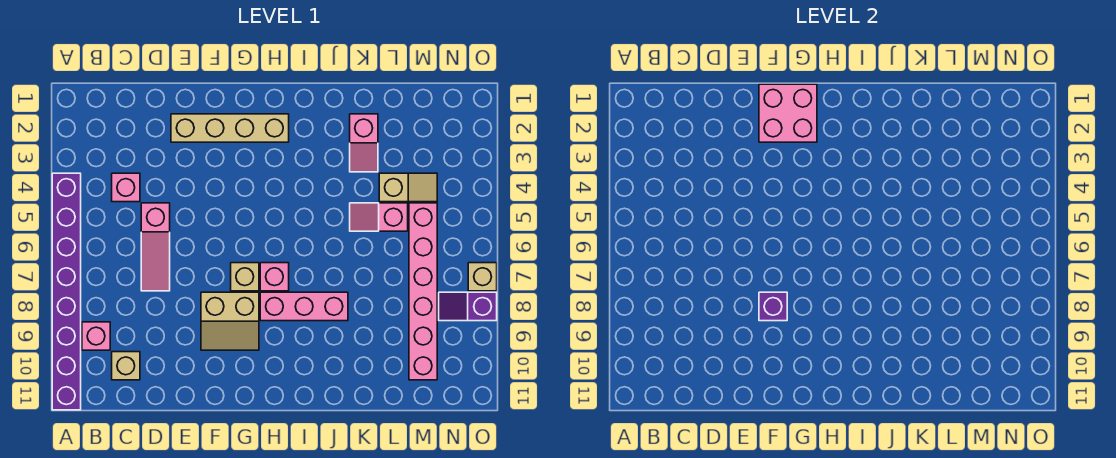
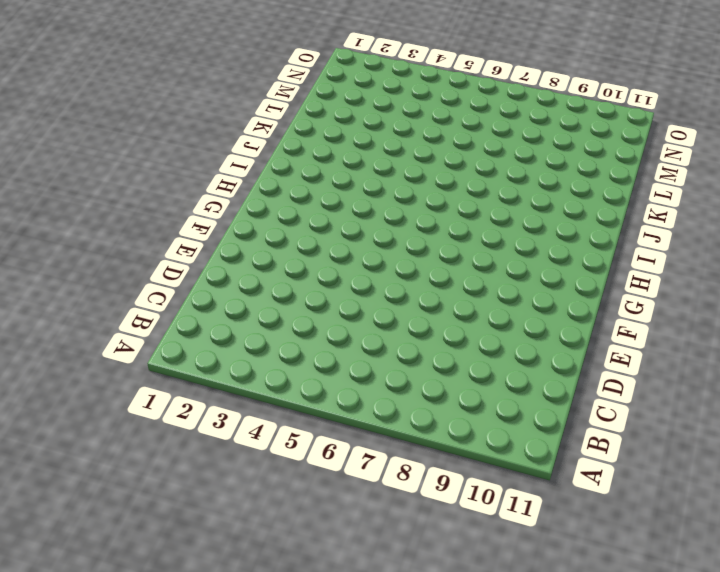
none -> purple 1x8 brick [52,173,81,410]
none -> pink 1x1 brick [82,322,110,350]
none -> pink 1x1 brick [112,173,140,202]

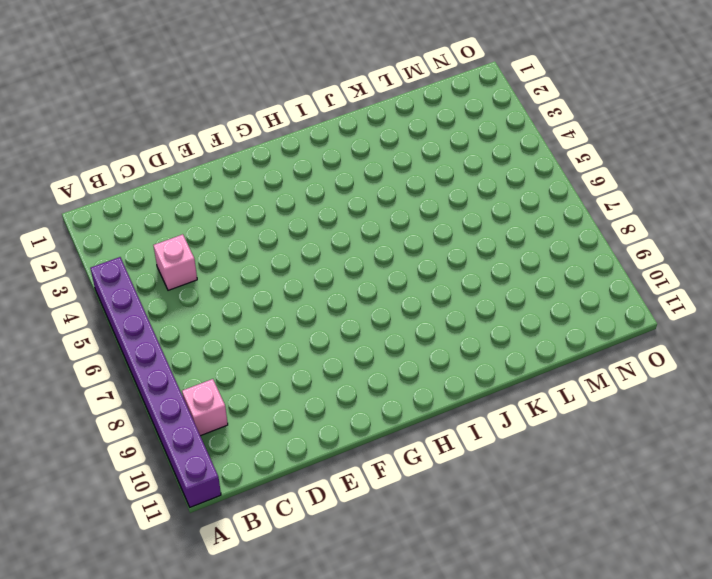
none -> tan 1x1 brick [112,352,140,380]
none -> pink 1x3 slope [141,203,170,291]
none -> tan 1x4 brick [171,114,289,142]

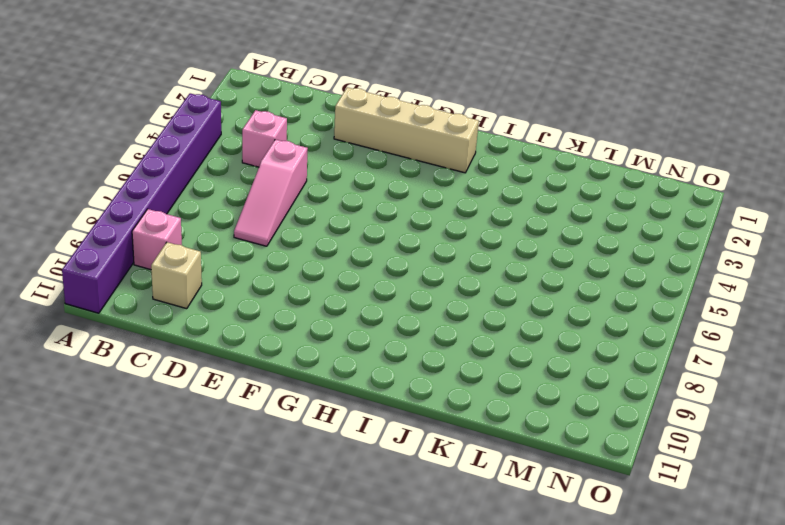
none -> tan 2x2 slope [201,292,259,350]
none -> tan 1x1 brick [231,263,259,291]
none -> pink 1x1 brick [260,263,289,291]

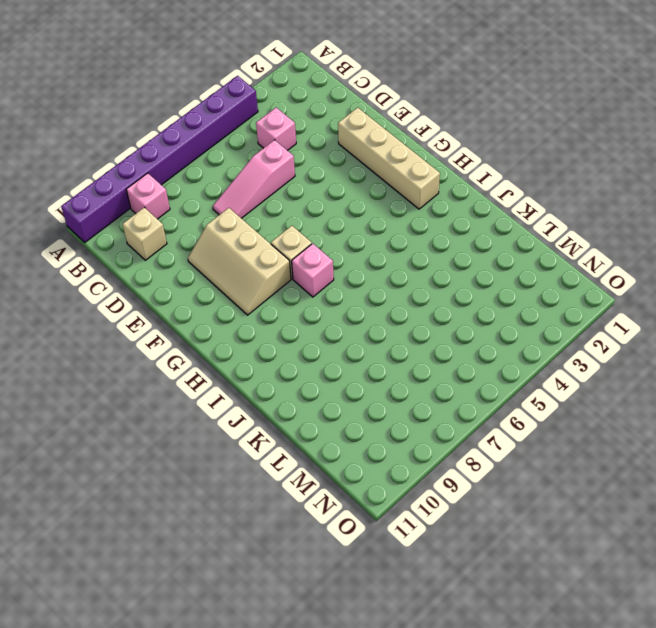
tan 2x3 slope [188,208,291,315] -> tan 2x2 slope [201,292,259,350]
none -> pink 1x3 brick [260,292,348,321]
none -> pink 1x2 slope [350,114,378,172]
none -> pink 1x2 slope [350,203,408,231]

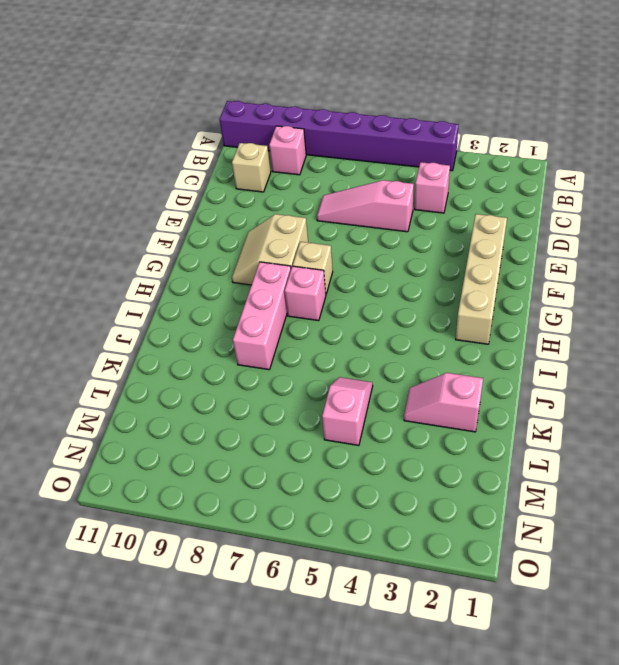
none -> tan 1x2 slope [379,173,437,202]
none -> pink 1x6 brick [409,203,437,380]
none -> purple 1x2 slope [439,292,497,321]

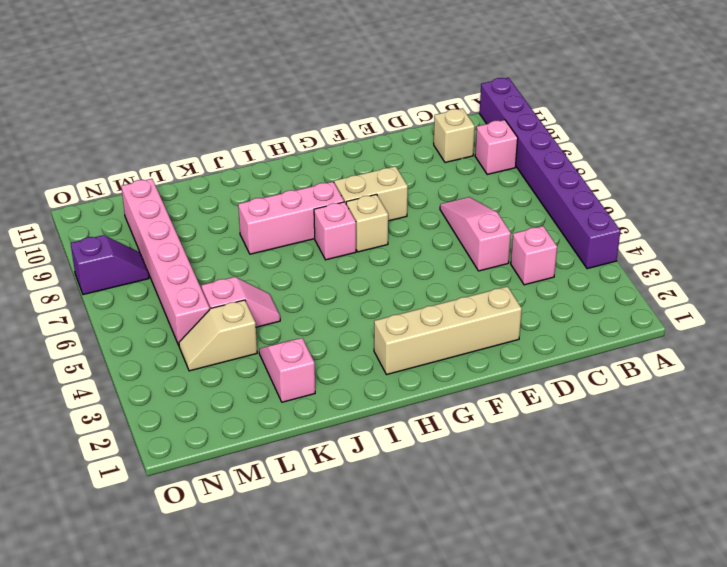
none -> tan 1x1 brick [468,263,497,291]
none -> pink 2x2 brick [759,84,817,142]
none -> purple 1x1 brick [759,292,787,321]

